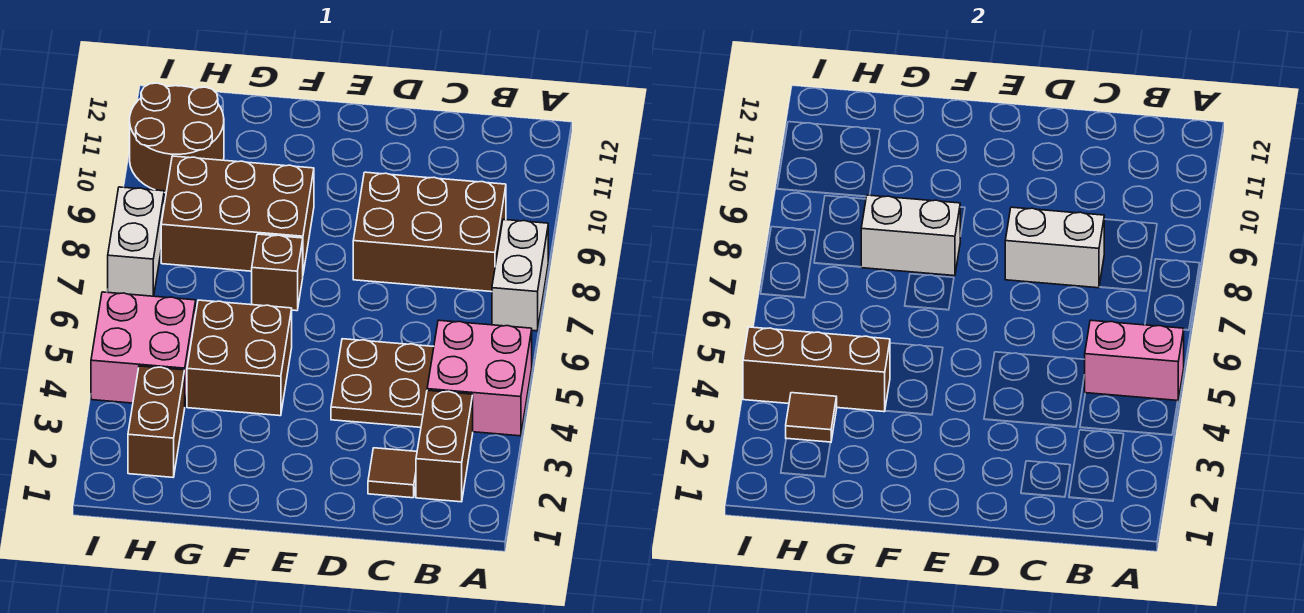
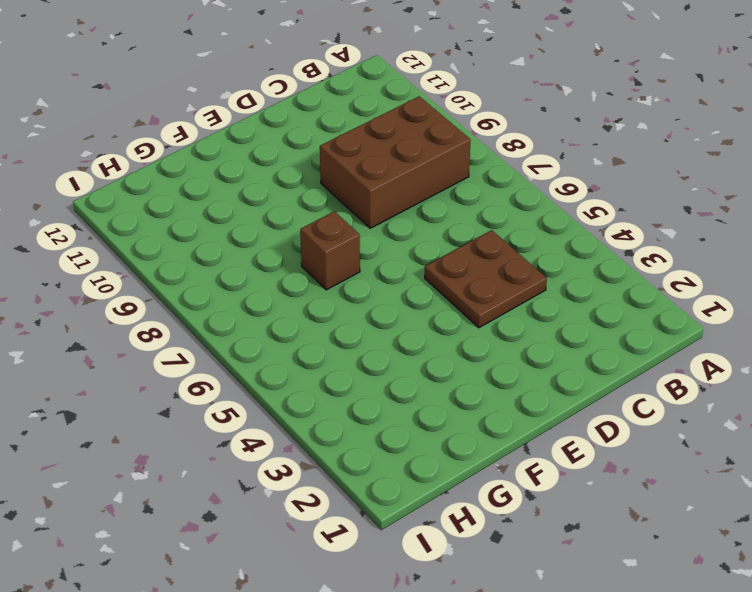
none -> pink 2x2 brick [427,320,532,436]
none -> white 1x2 brick [492,219,548,331]
none -> brown 1x2 brick [416,390,473,502]

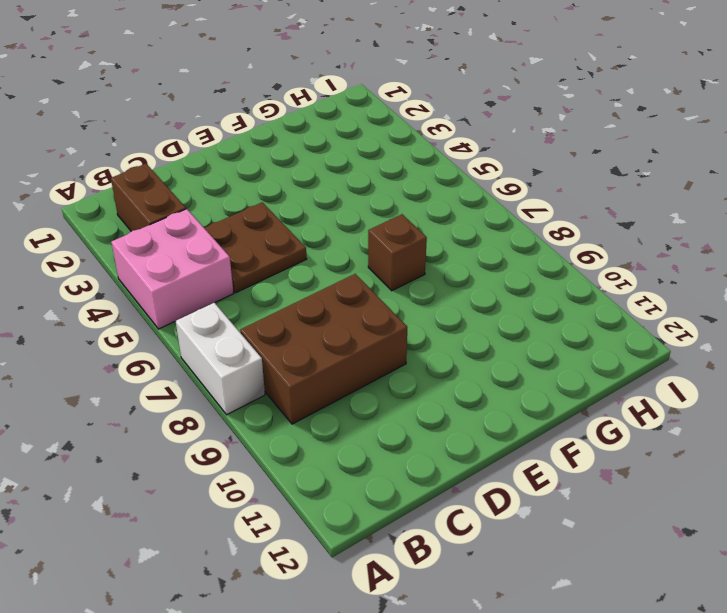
none -> brown 1x1 tile [368,448,417,498]
none -> brown 2x2 brick [187,300,292,416]
none -> brown 2x3 brick [161,156,314,273]

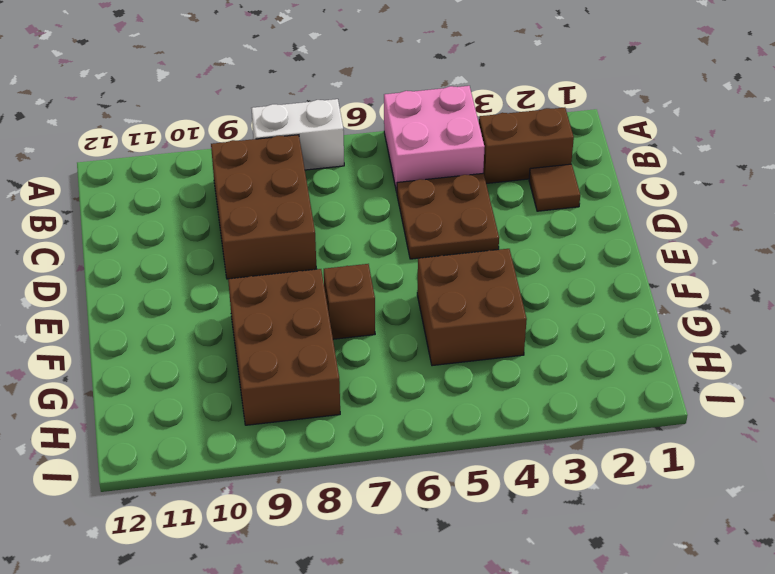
none -> brown 1x2 brick [128,366,185,477]
none -> pink 2x2 brick [91,292,196,403]
none -> brown 2x2 round brick [130,83,224,193]

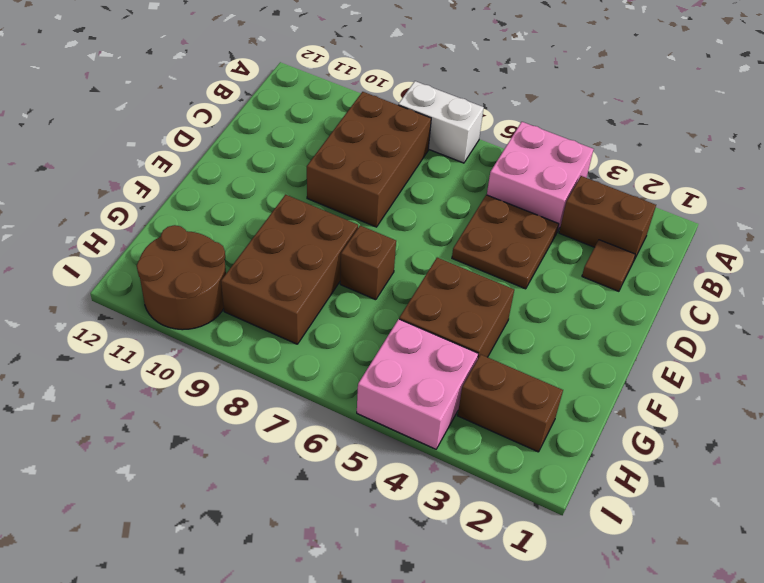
none -> white 1x2 brick [108,187,164,296]
none -> pink 1x2 brick [1085,320,1184,401]
none -> white 1x2 brick [1005,207,1104,288]

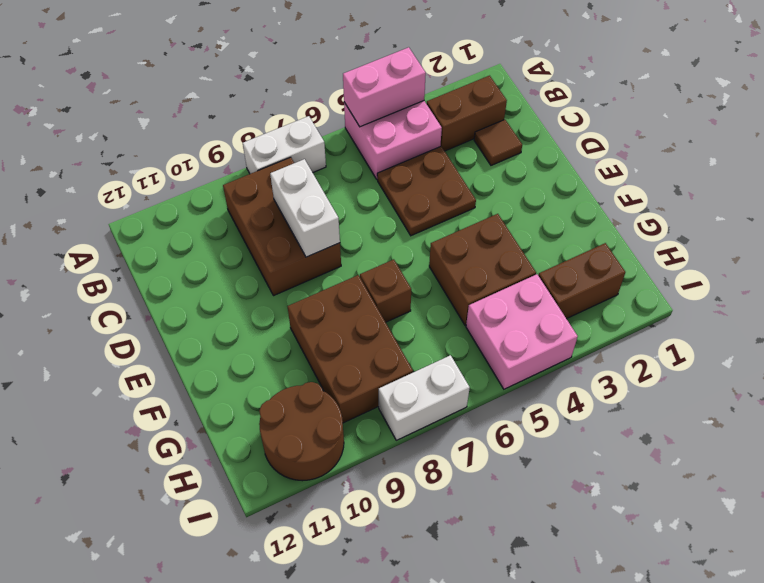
pink 1x2 brick [343,47,426,127] -> pink 1x2 brick turned to [1085,320,1184,401]
none -> white 1x2 brick [861,195,960,276]
none -> brown 1x3 brick [743,327,890,412]
none -> brown 1x1 tile [786,393,837,442]

